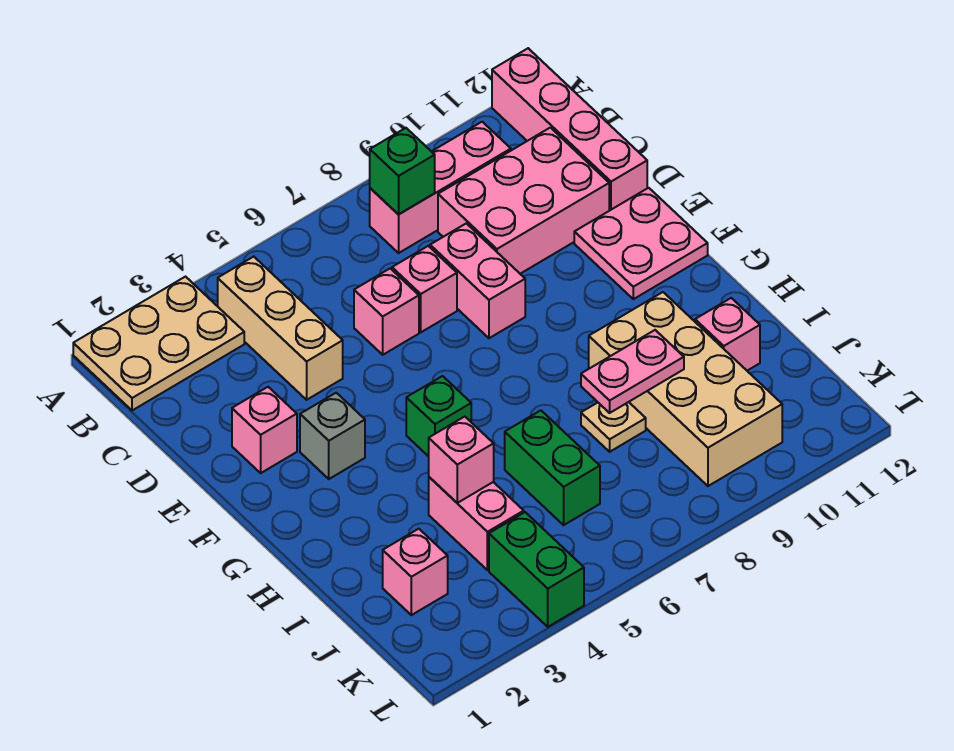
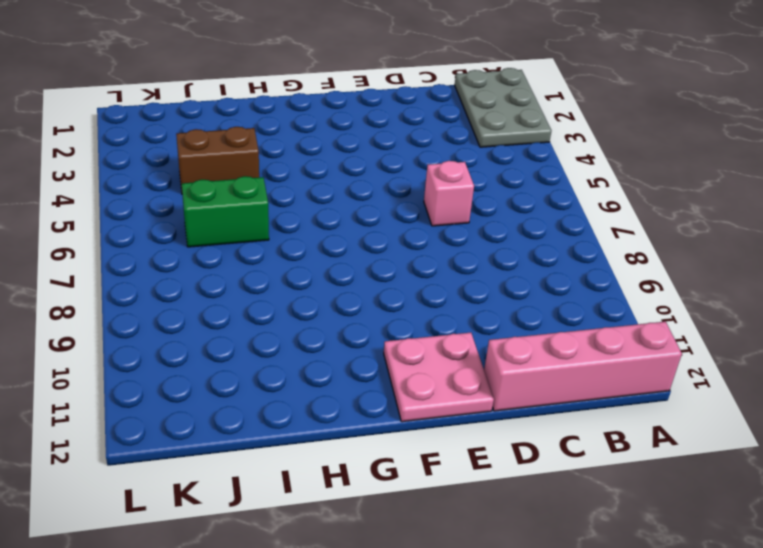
grey 2x3 plate [455,68,551,147] -> tan 2x3 plate [73,277,244,411]
brown 1x2 brick [176,127,259,191] -> pink 1x2 brick [429,477,524,570]
none -> tan 1x3 brick [218,257,343,400]
none -> pink 1x3 brick [370,122,511,253]
none -> pink 2x3 brick [438,128,609,274]

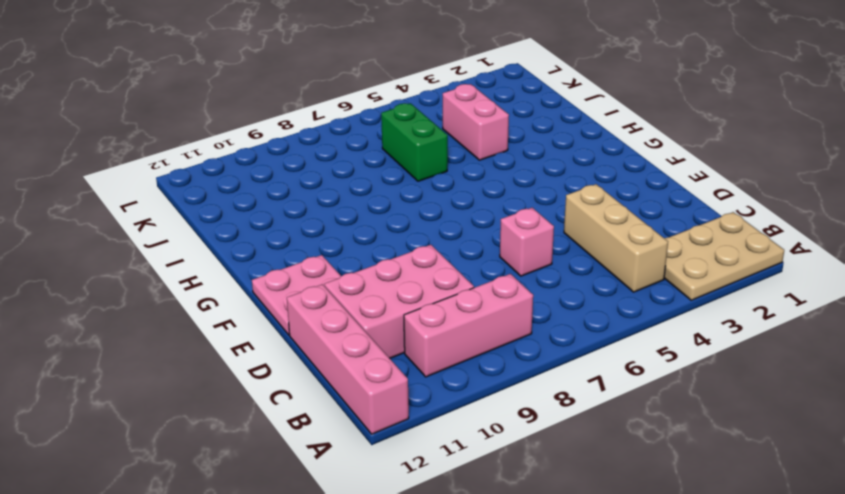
none -> pink 1x1 brick [392,246,457,332]
none -> pink 1x2 brick [430,223,525,338]
none -> pink 1x1 brick [232,387,297,473]

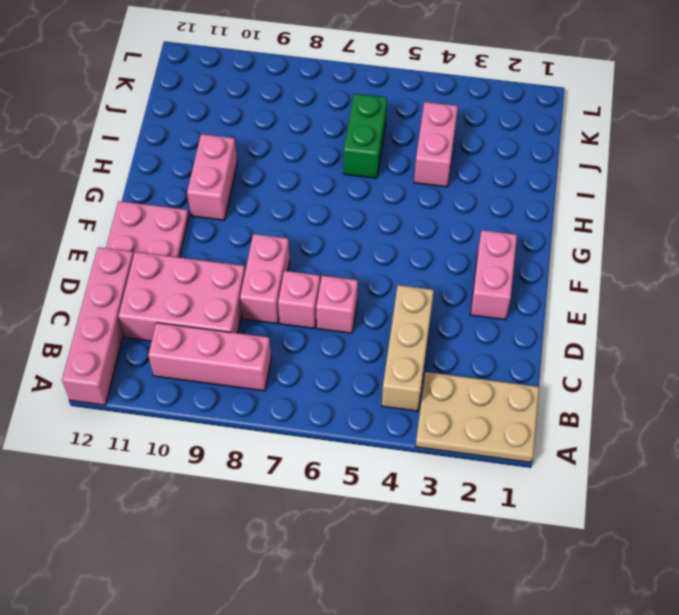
pink 1x2 brick [470,230,517,320] -> pink 1x1 brick [232,387,297,473]
pink 1x2 brick [187,134,237,220] -> tan 2x4 brick [589,292,782,486]
none -> grey 1x1 brick [300,393,365,479]
none -> green 1x1 brick [406,376,471,457]
none -> tan 1x1 plate [581,402,646,452]

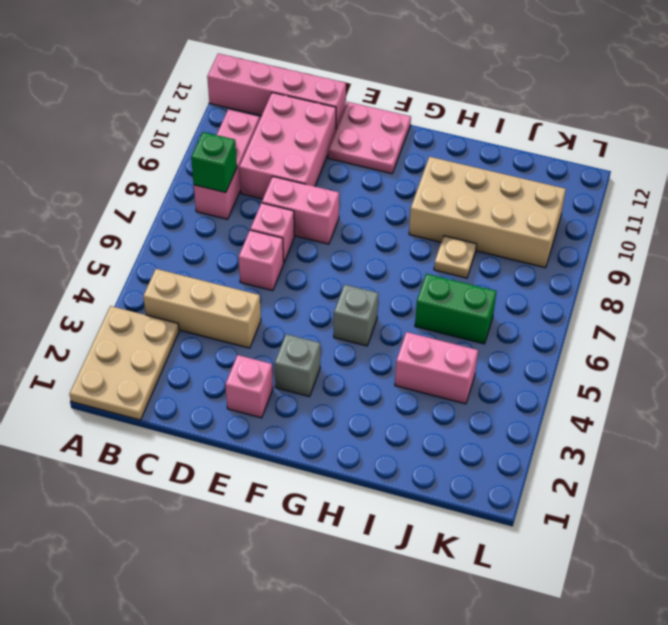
grey 1x1 brick [334,284,378,346] -> green 1x1 brick [406,376,471,457]
none -> pink 1x1 brick [695,298,760,371]
none -> pink 1x1 brick [383,529,448,615]
none -> green 1x2 brick [489,512,584,627]

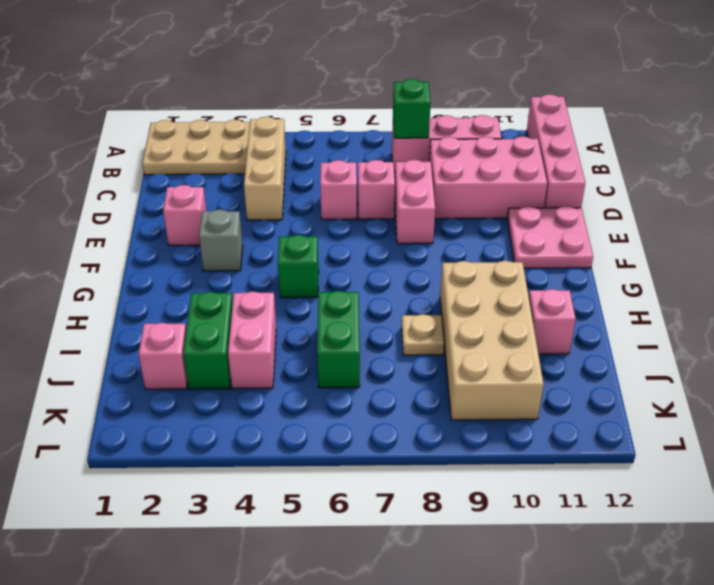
green 1x2 brick [183,292,233,389] -> green 1x2 brick moved to [489,512,584,627]
none -> pink 1x1 brick [429,417,494,503]
none -> pink 1x2 plate [581,330,684,413]

